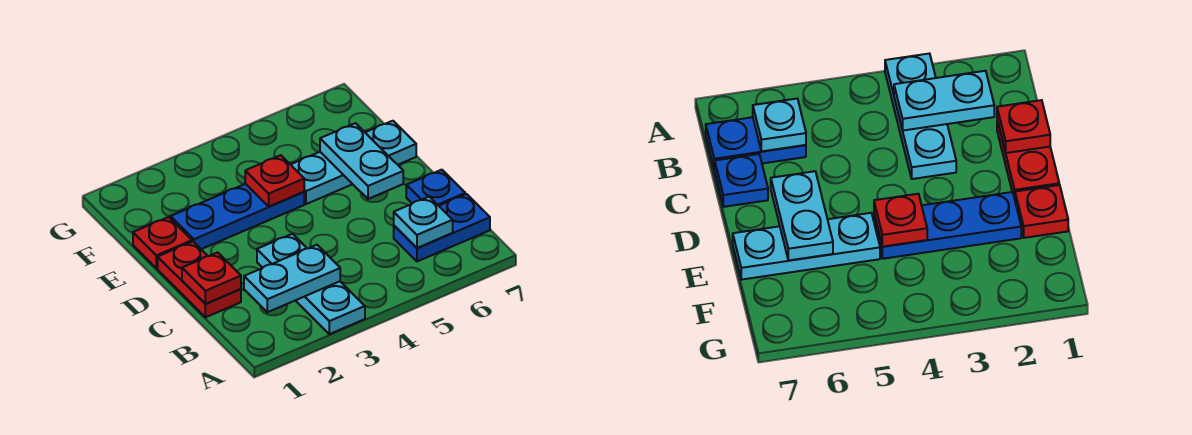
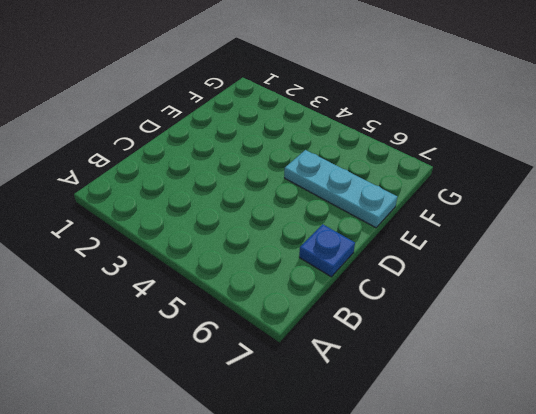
none -> cyan 1x3 plate [257,234,365,334]
none -> blue 1x2 plate [394,194,490,261]
none -> red 1x2 plate [158,242,241,317]

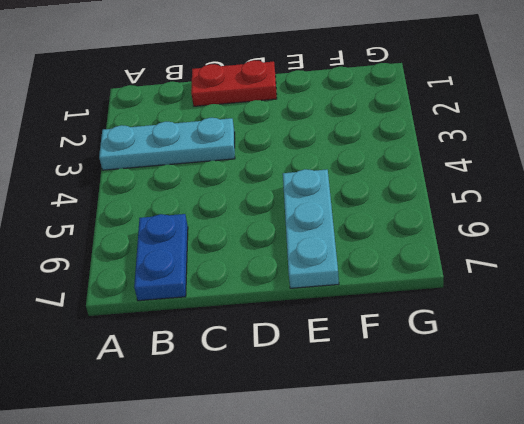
none -> blue 1x1 plate [406,170,465,206]
none -> red 1x1 plate [133,217,192,268]
none -> blue 1x3 plate [170,184,304,249]

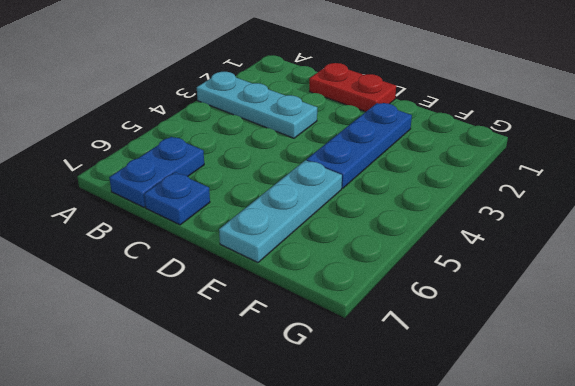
none -> red 1x1 plate [133,217,192,268]
none -> cyan 1x2 plate [244,245,340,312]
none -> cyan 1x1 plate [394,197,453,248]

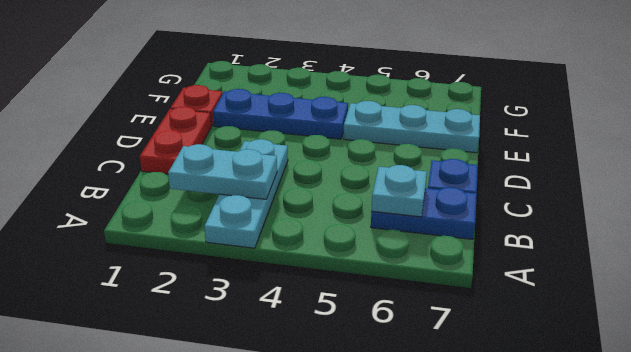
none -> red 1x1 plate [182,252,241,304]
none -> cyan 1x2 plate [320,123,403,199]
none -> red 1x1 plate [245,155,304,206]

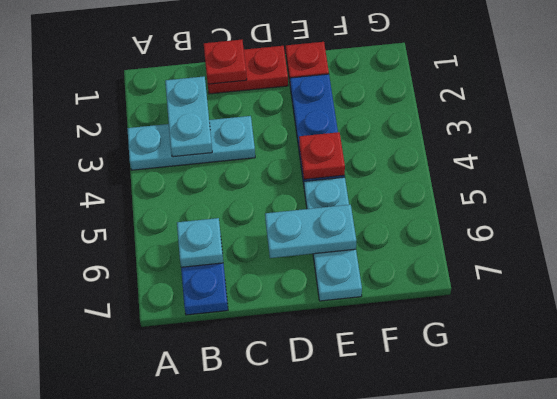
none -> blue 1x1 plate [406,170,465,206]

